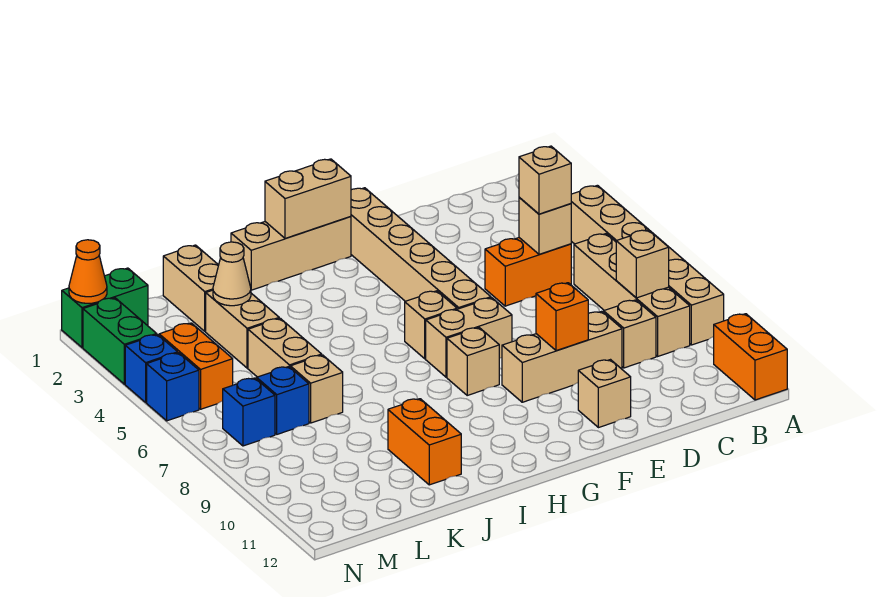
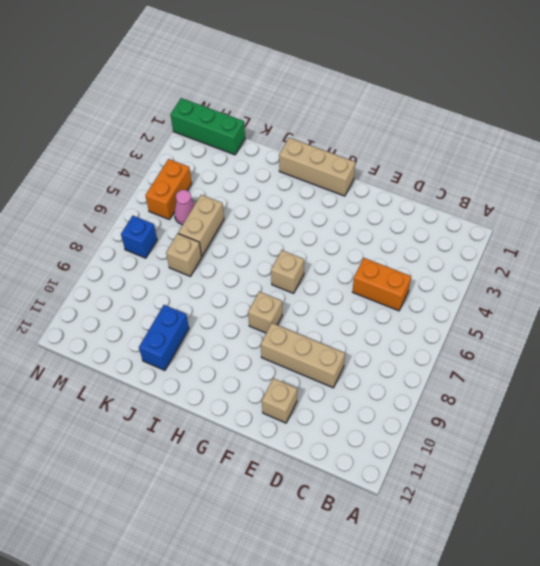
blue 1x2 brick [139,305,189,370] -> orange 1x2 brick [388,399,461,485]
green 1x3 brick [170,98,245,155] -> green 1x2 brick [62,268,148,347]
pink 1x1 cone [174,190,195,225] -> none
none -> tan 1x6 brick [571,185,724,345]
none -> orange 1x2 brick [714,314,787,400]
none -> tan 1x4 brick [574,234,690,356]
none -> tan 1x1 brick [604,300,656,368]

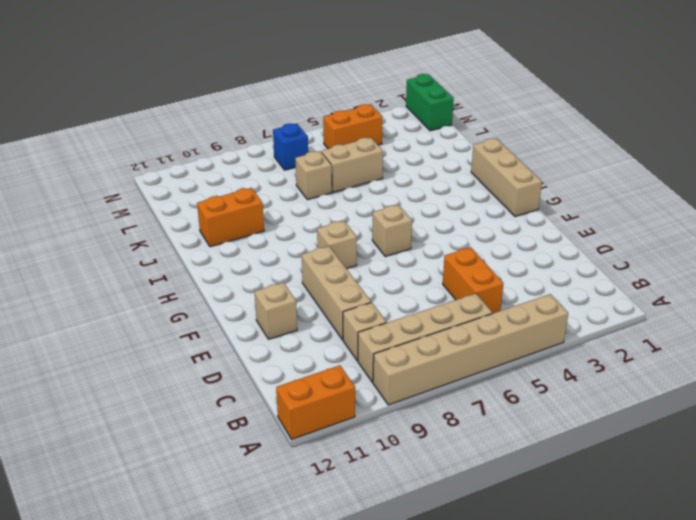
none -> tan 1x6 brick [351,188,491,309]
none -> tan 1x2 brick [426,298,512,377]
none -> tan 1x2 brick [163,245,219,331]
none -> tan 1x2 brick [206,290,279,368]

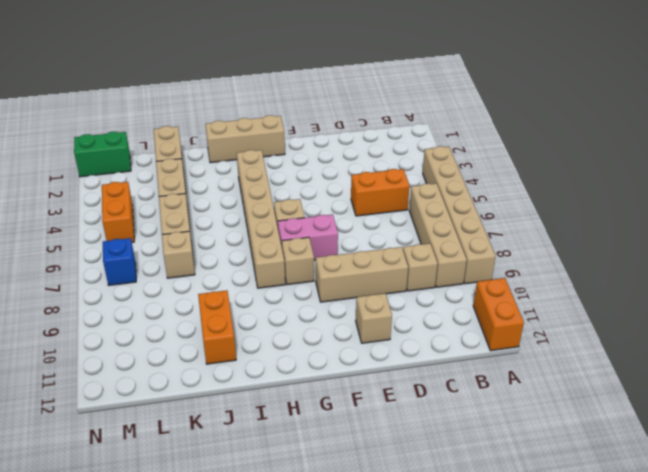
pink 1x2 brick [278,214,338,260] -> tan 1x2 brick [426,298,512,377]
tan 1x6 brick [237,150,285,288] -> tan 1x6 brick moved to [351,188,491,309]
none -> blue 1x1 brick [257,367,309,434]
none -> green 1x2 brick [83,298,157,384]
none -> blue 1x1 brick [125,335,178,402]
none -> blue 1x1 brick [147,353,199,421]

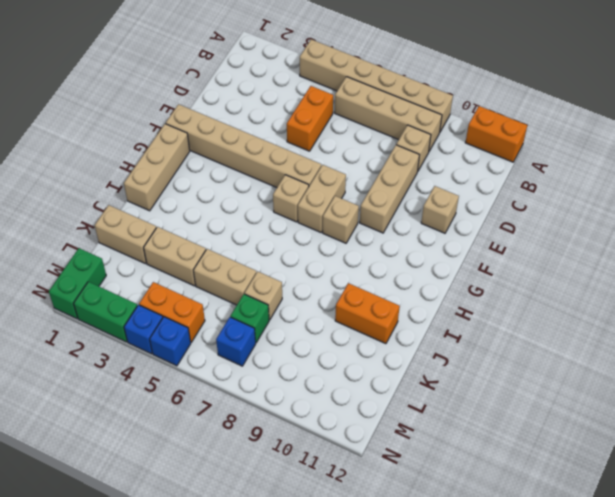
green 1x1 brick [230,294,269,342] -> blue 1x1 brick [257,367,309,434]
none -> tan 1x1 brick [616,230,669,298]
none -> tan 1x1 brick [519,197,571,254]
none -> orange 1x1 brick [536,283,588,351]
none -> tan 1x2 brick [265,159,351,239]

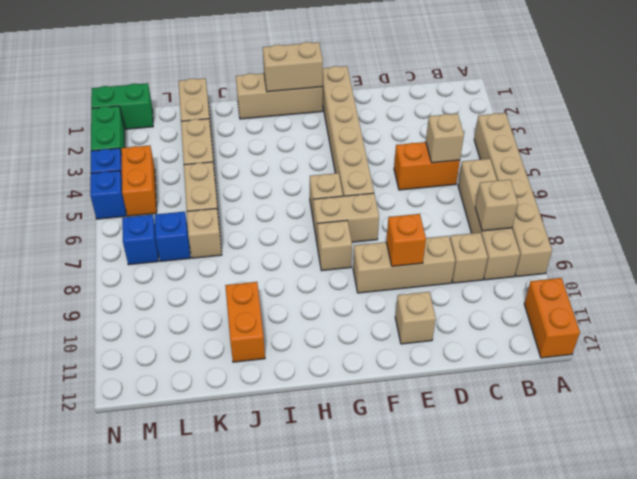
none -> tan 1x1 cone [213,242,251,306]
none -> orange 1x1 cone [69,240,107,303]
none -> tan 1x1 brick [519,146,571,214]

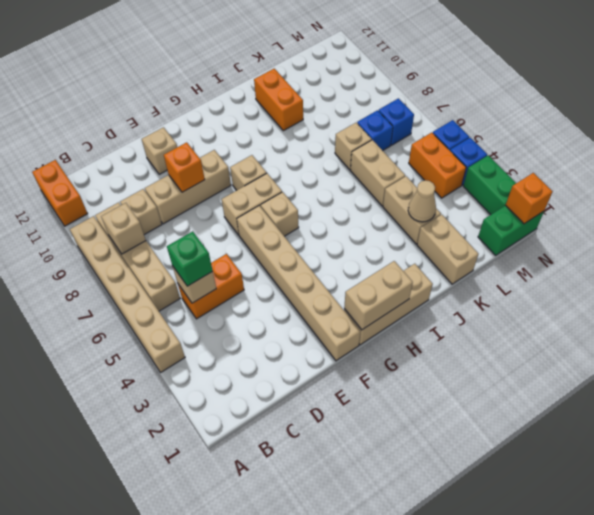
green 1x1 brick [167,231,213,286] -> tan 1x1 brick [519,146,571,214]
orange 1x1 brick [506,173,553,224] -> orange 1x1 cone [69,240,107,303]

